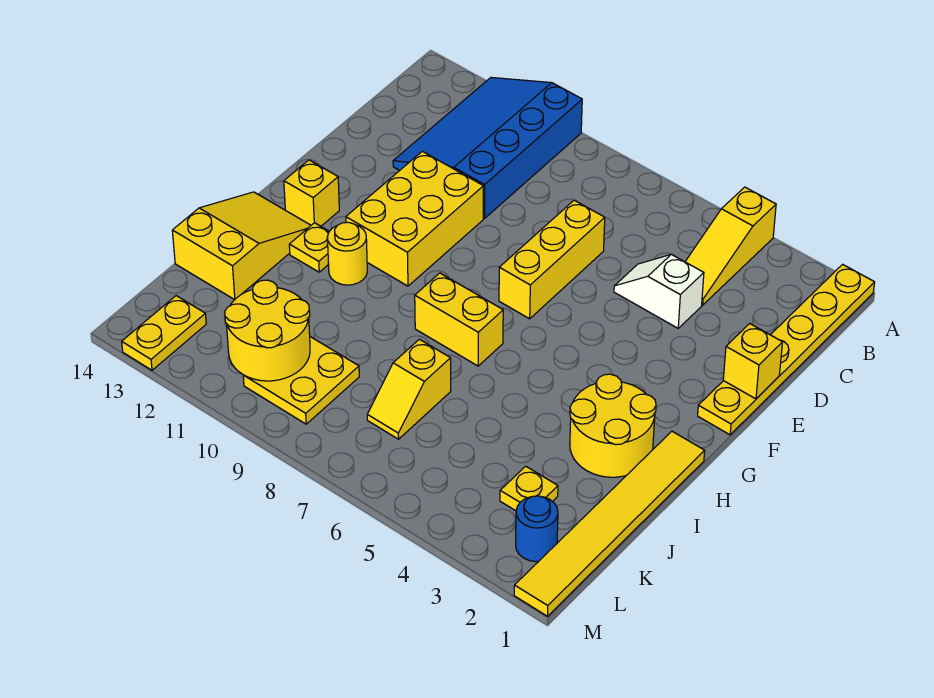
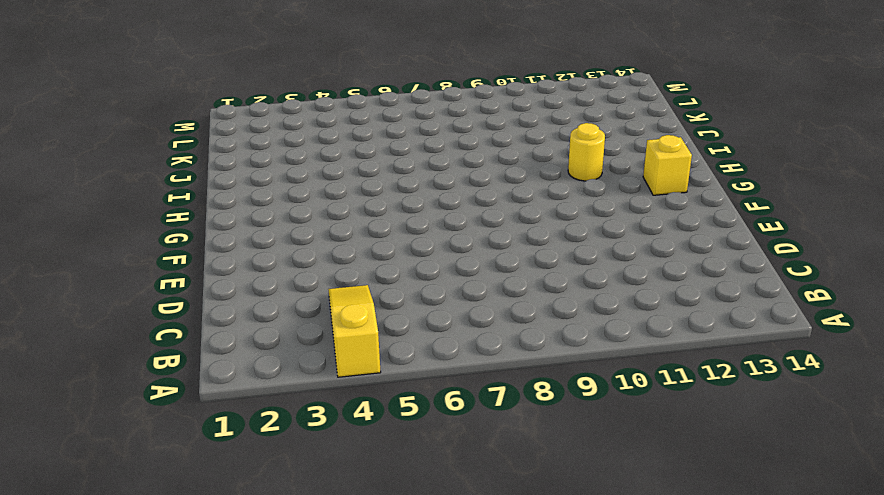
none -> yellow 1x6 plate [698,264,875,435]
none -> blue 3x4 slope [393,77,582,219]
none -> white 1x2 slope [614,254,704,328]

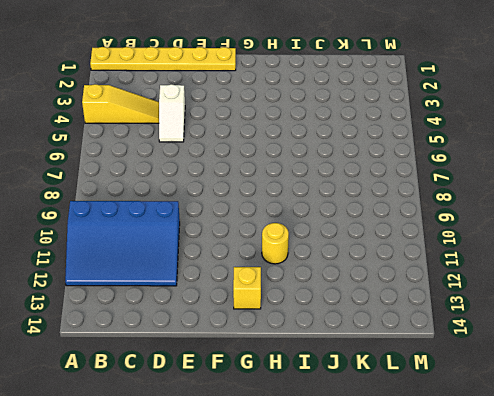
none -> yellow 1x3 brick [499,200,605,319]
none -> yellow 2x3 brick [346,151,483,286]
none -> yellow 1x6 tile [514,431,705,616]

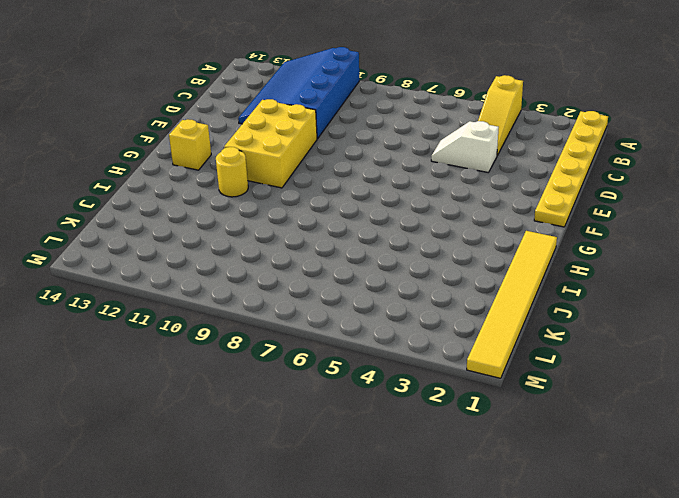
none -> yellow 1x3 brick [499,200,605,319]
none -> yellow 2x2 round brick [570,374,656,477]
none -> yellow 1x2 brick [415,273,503,366]

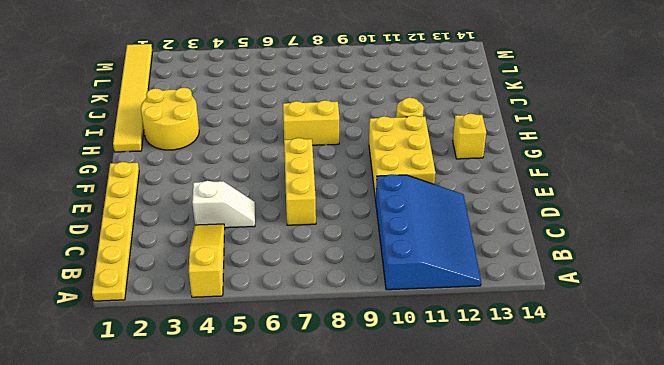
none -> yellow 1x1 plate [289,223,329,272]
none -> yellow 2x3 slope [172,192,311,300]
none -> yellow 1x2 slope [367,339,451,439]

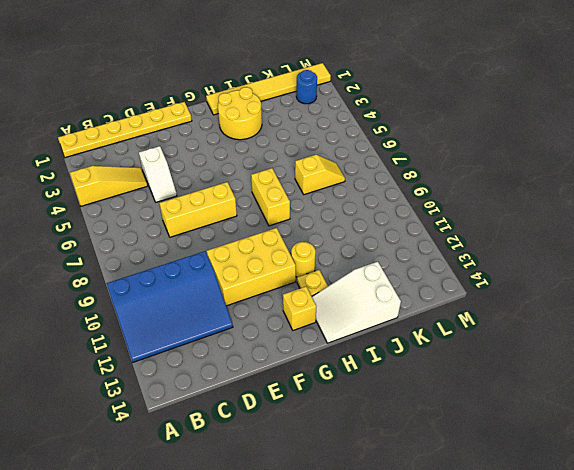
white 2x3 slope [312,262,401,343] -> yellow 2x3 slope [172,192,311,300]
none -> yellow 1x1 plate [500,466,558,511]
none -> yellow 2x2 plate [243,337,359,424]
none -> yellow 1x2 plate [122,296,206,370]

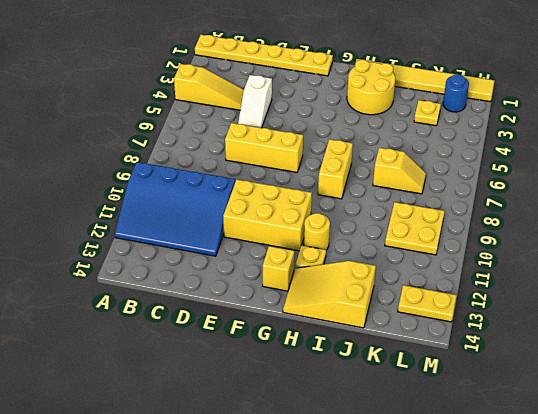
none -> yellow 1x1 brick [723,324,783,399]
none -> yellow 2x2 round brick [225,280,310,381]

